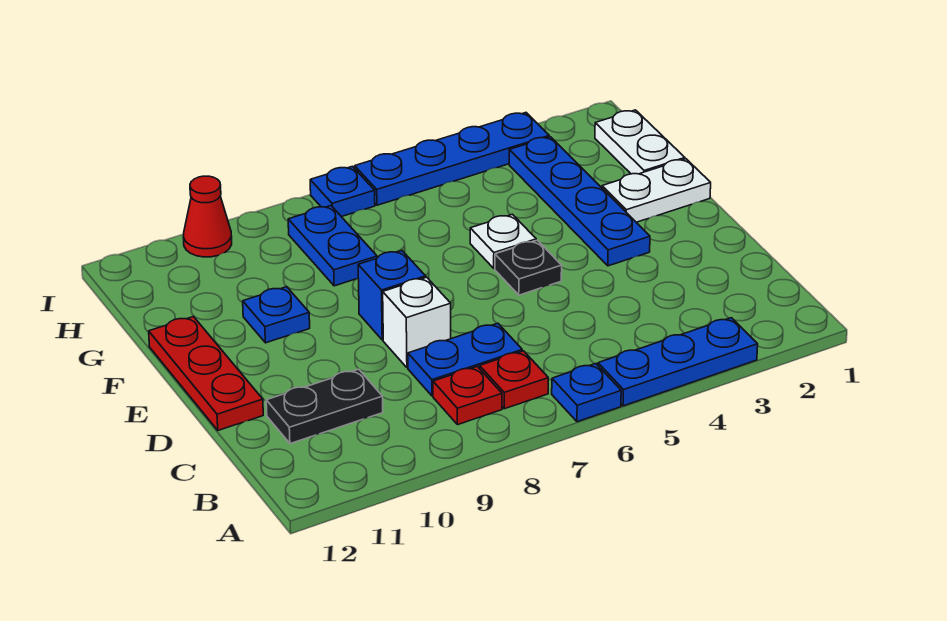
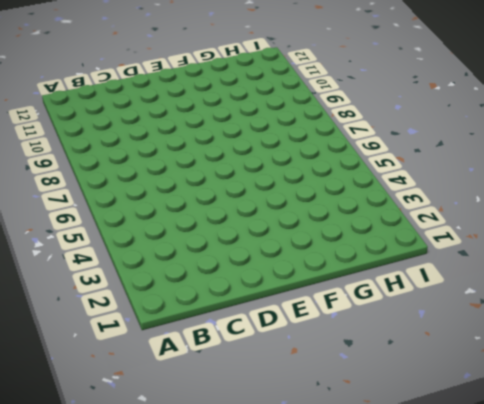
none -> blue 1x3 plate [598,318,758,406]
none -> blue 1x1 plate [552,364,621,422]
none -> red 1x1 plate [480,351,548,409]

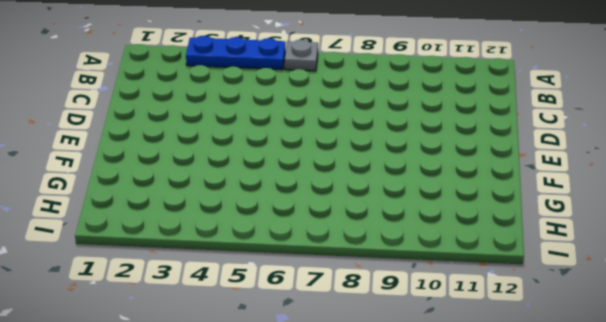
grey 1x1 plate [285,40,318,71] -> blue 1x1 plate [552,364,621,422]
none -> red 1x1 plate [480,351,548,409]
none -> red 1x1 plate [433,366,502,425]
none -> blue 1x2 plate [408,323,522,396]

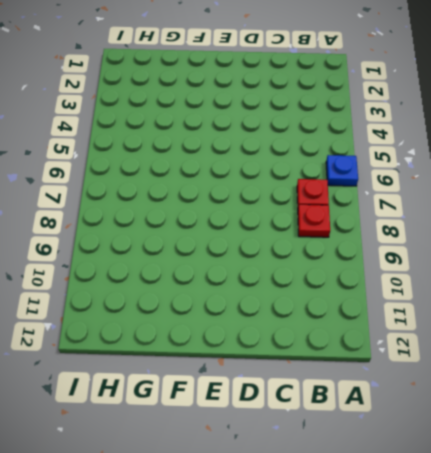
none -> blue 1x3 plate [598,318,758,406]
none -> blue 1x2 plate [408,323,522,396]
none -> black 1x2 plate [266,369,383,444]

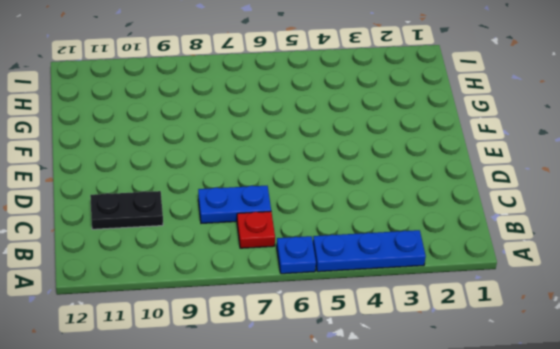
none -> red 1x1 plate [433,366,502,425]
none -> white 1x1 brick [383,277,451,368]
none -> red 1x3 plate [149,317,263,430]

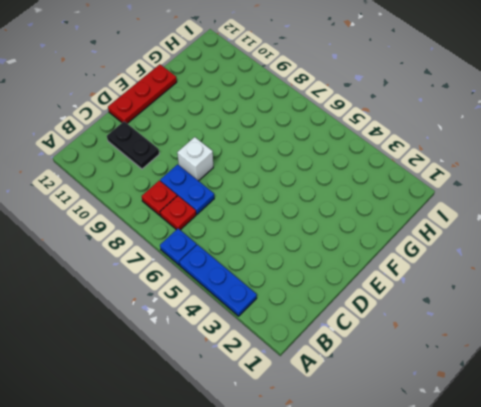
none -> blue 1x4 plate [509,137,650,266]
none -> black 1x1 plate [495,240,562,295]
none -> blue 1x1 brick [358,251,426,340]

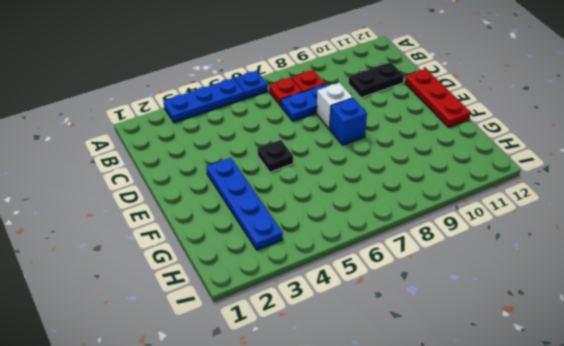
none -> white 1x2 plate [602,159,711,222]
none -> white 1x1 plate [470,214,536,268]
none -> blue 1x1 plate [243,287,310,343]

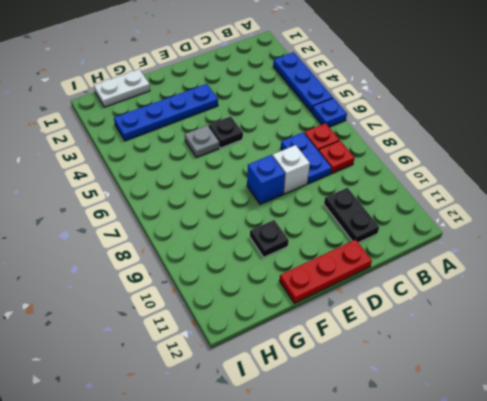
grey 1x1 plate [185,125,219,158] -> white 1x1 plate [470,214,536,268]
black 1x1 plate [250,220,289,257] -> blue 1x1 plate [243,287,310,343]
none -> white 1x2 plate [602,159,711,222]
none -> blue 1x2 plate [288,206,377,286]
none -> blue 1x4 plate [355,113,549,205]

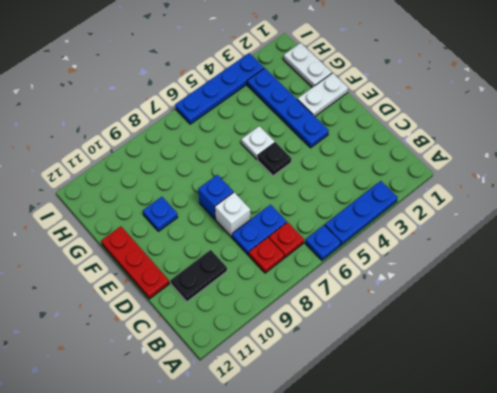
none -> blue 1x2 plate [288,206,377,286]
none -> blue 1x1 plate [310,166,375,217]
none -> red 1x1 cone [183,176,232,257]

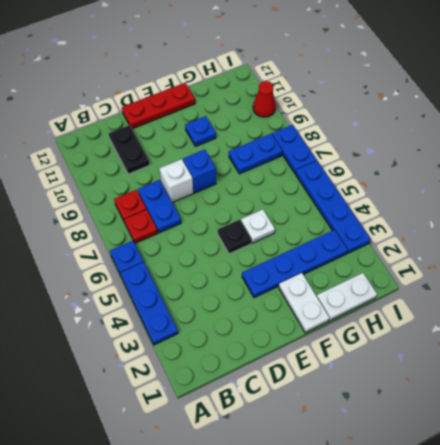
blue 1x2 plate [272,125,316,174] -> blue 1x1 plate [310,166,375,217]

